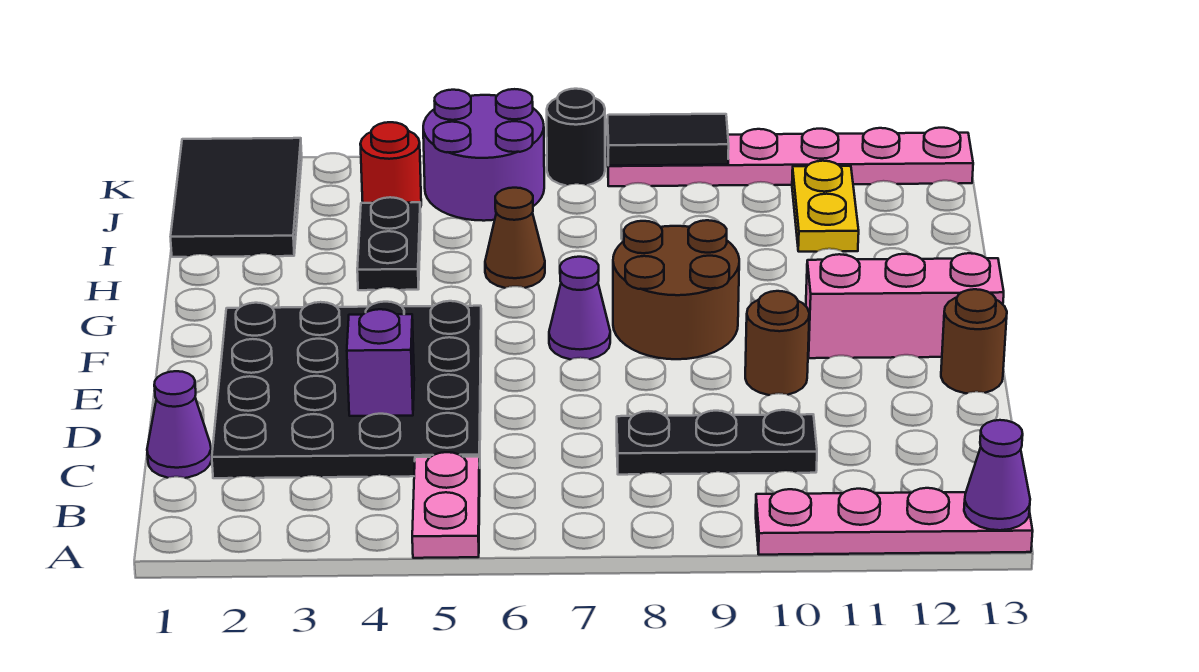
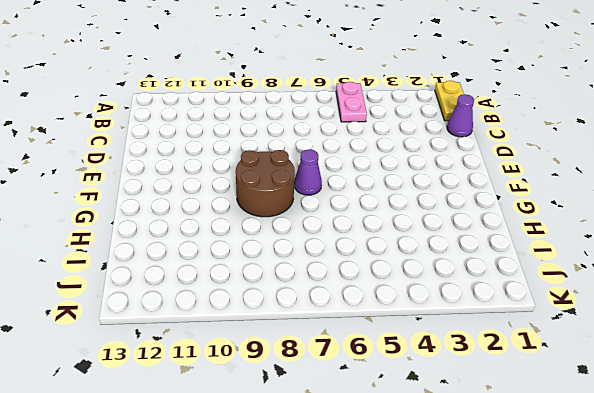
yellow 1x2 plate [435,81,464,121] -> yellow 1x2 plate moved to [792,161,859,252]
none -> pink 1x4 plate [756,488,1033,555]
none -> black 4x4 plate [212,301,481,478]
none -> black 1x3 plate [617,410,817,475]

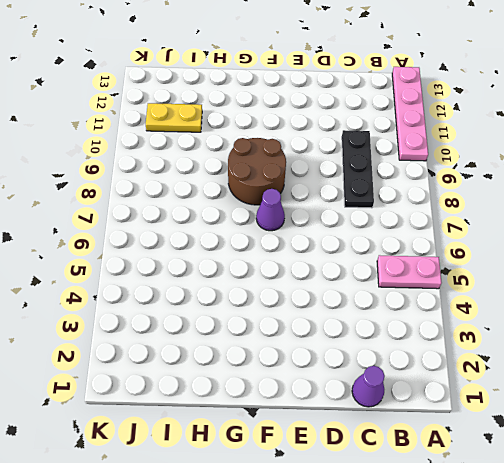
none -> black 4x4 plate [212,301,481,478]
none -> brown 1x1 round brick [745,291,809,395]
none -> brown 1x1 round brick [941,289,1007,393]

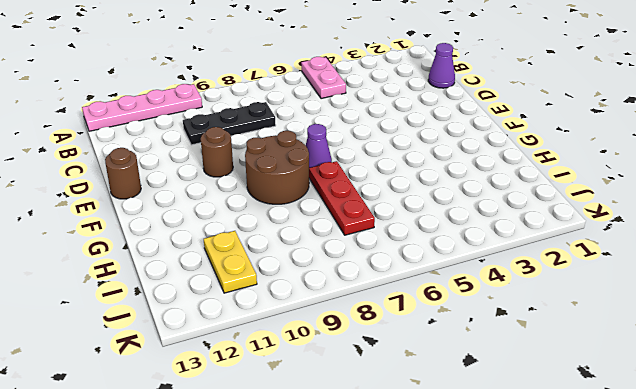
red 1x3 plate [309,161,375,235] -> none
none -> black 4x4 plate [212,301,481,478]
none -> pink 1x3 brick [806,253,1004,358]
none -> black 1x2 plate [357,197,421,290]

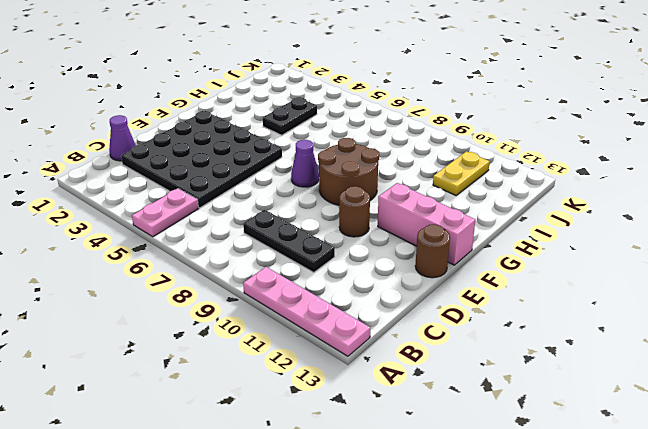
none -> brown 1x1 cone [485,188,545,288]
none -> black 2x3 tile [171,138,302,257]
none -> red 1x1 round brick [360,122,421,207]

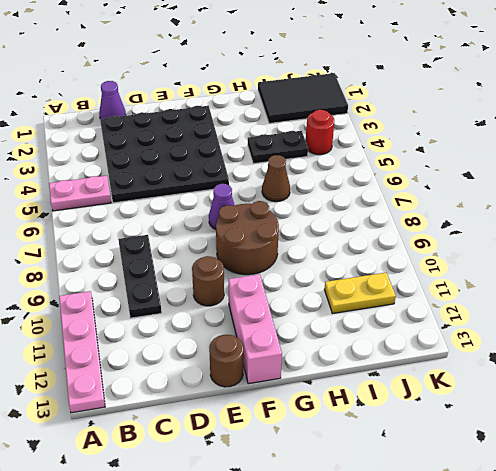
none -> purple 2x2 round brick [423,89,544,221]
none -> black 1x1 round brick [547,89,605,186]
none -> pink 1x6 plate [607,128,973,186]

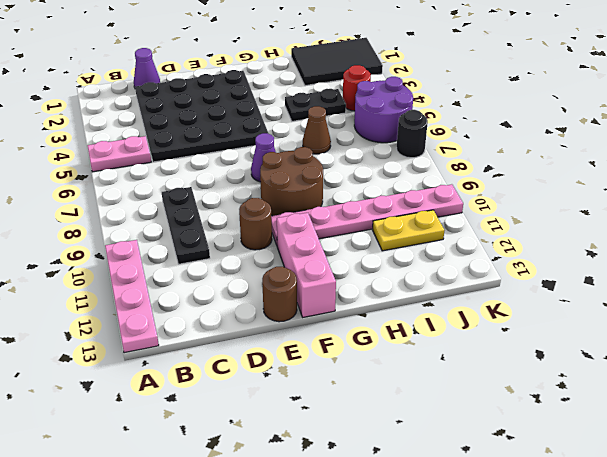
pink 1x6 plate [271,184,463,245] -> pink 1x6 plate turned to [607,128,973,186]
none -> purple 1x1 cone [964,420,1030,530]
none -> purple 1x1 brick [347,309,414,416]
none -> black 1x2 tile [607,114,729,166]

